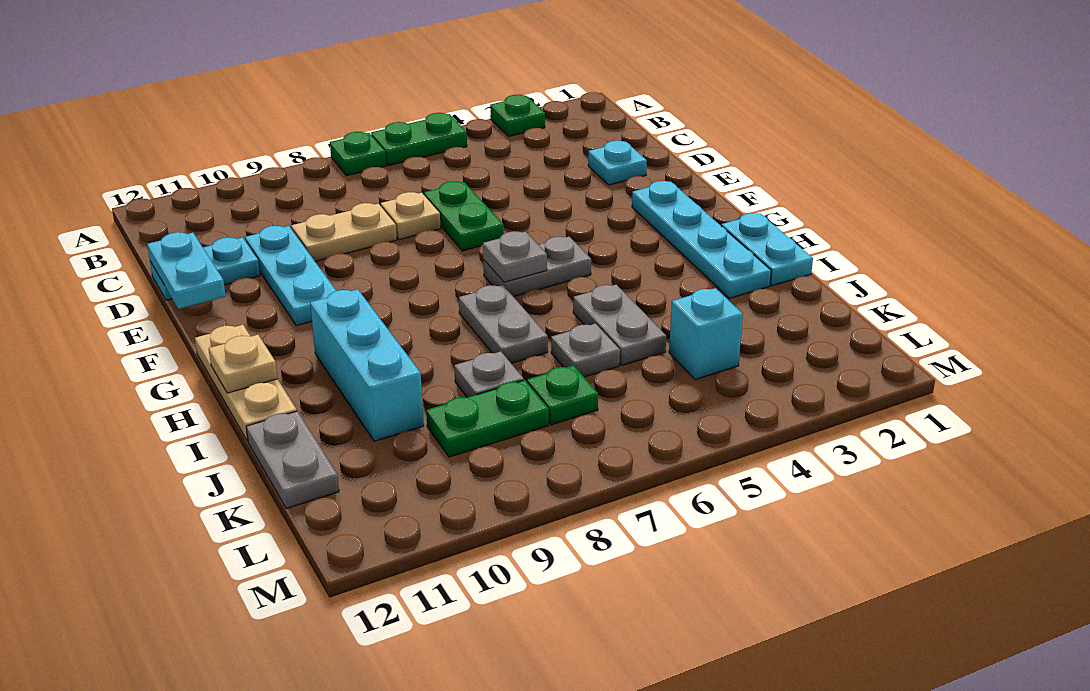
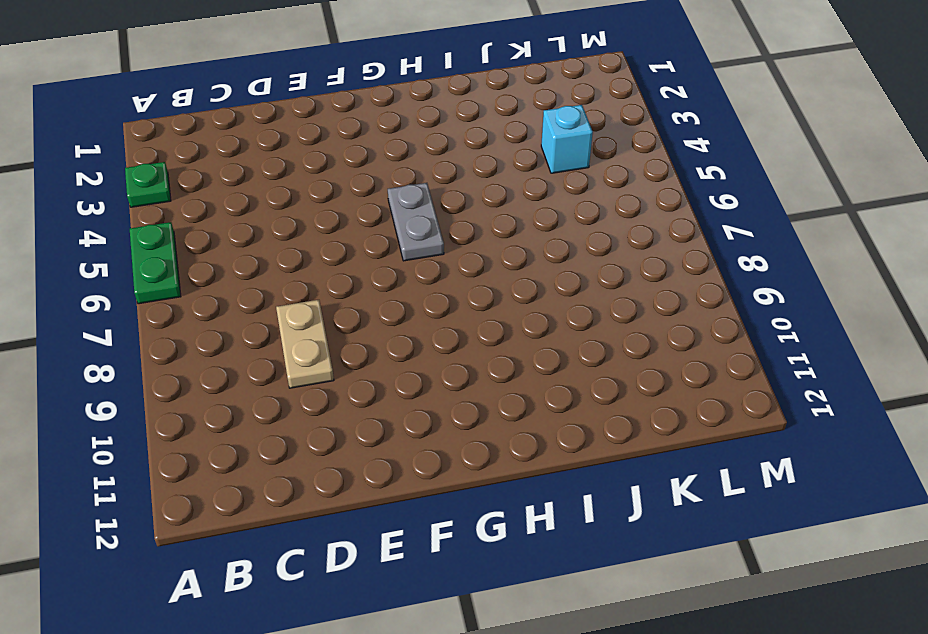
none -> green 1x1 plate [330,132,386,176]
none -> cyan 1x1 plate [588,141,647,185]
none -> green 1x2 plate [424,181,504,251]

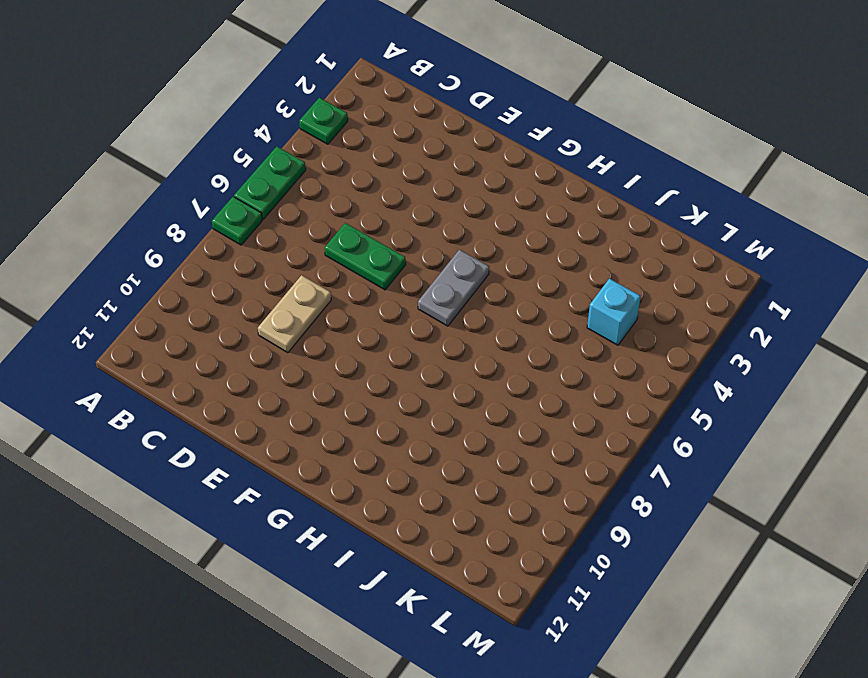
none -> cyan 1x1 plate [588,141,647,185]
none -> tan 1x1 plate [381,192,441,240]
none -> cyan 1x3 plate [245,226,336,326]

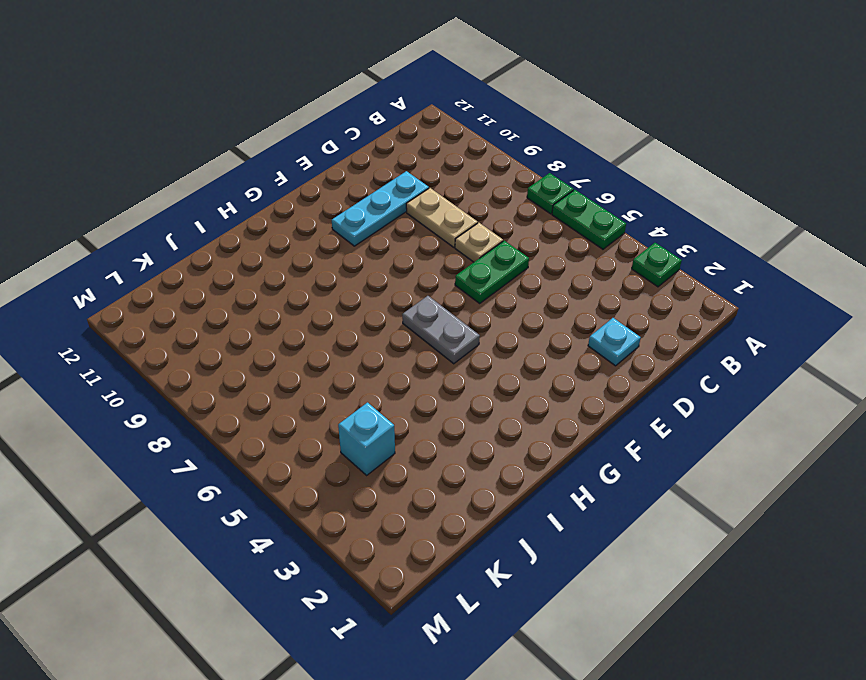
none -> cyan 1x2 plate [150,237,260,300]
none -> cyan 1x4 plate [632,181,771,298]
none -> tan 1x3 plate [195,325,297,441]

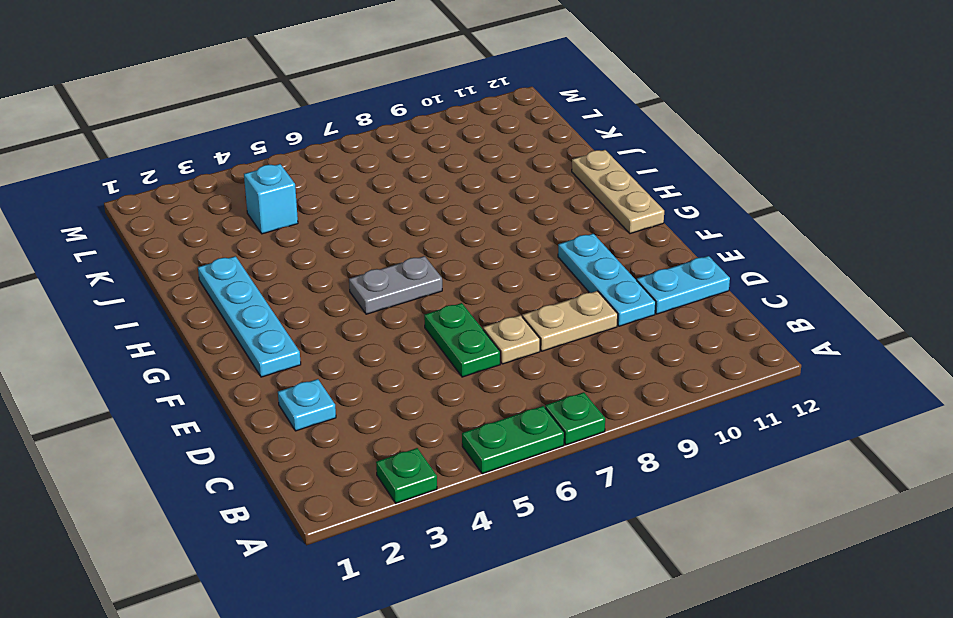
none -> cyan 1x2 plate [721,213,813,286]
none -> grey 1x2 plate [459,285,548,363]
none -> cyan 1x3 brick [310,289,424,441]

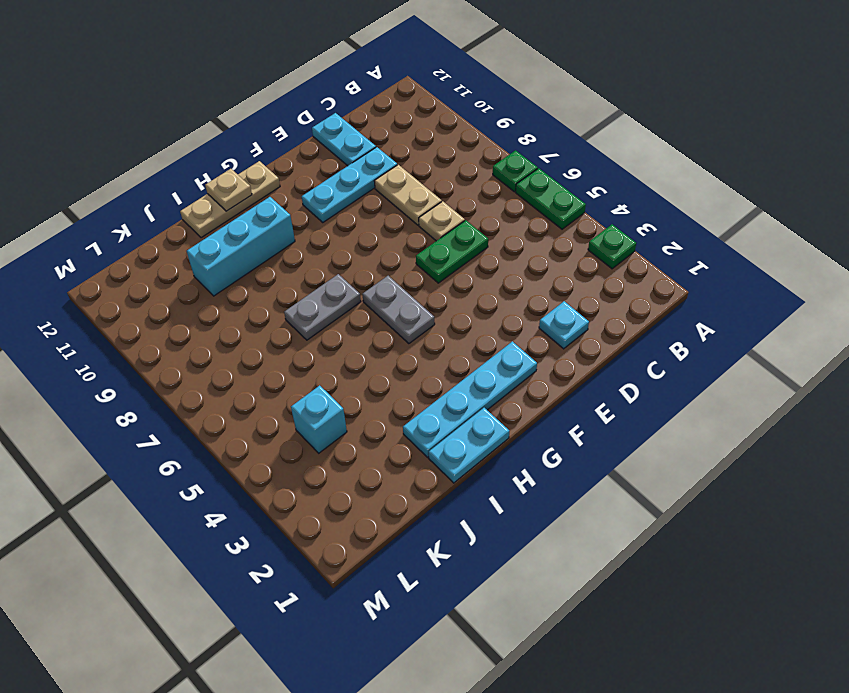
none -> grey 1x2 plate [573,285,666,365]
none -> grey 1x1 plate [551,324,620,377]
none -> grey 1x1 plate [454,351,524,397]

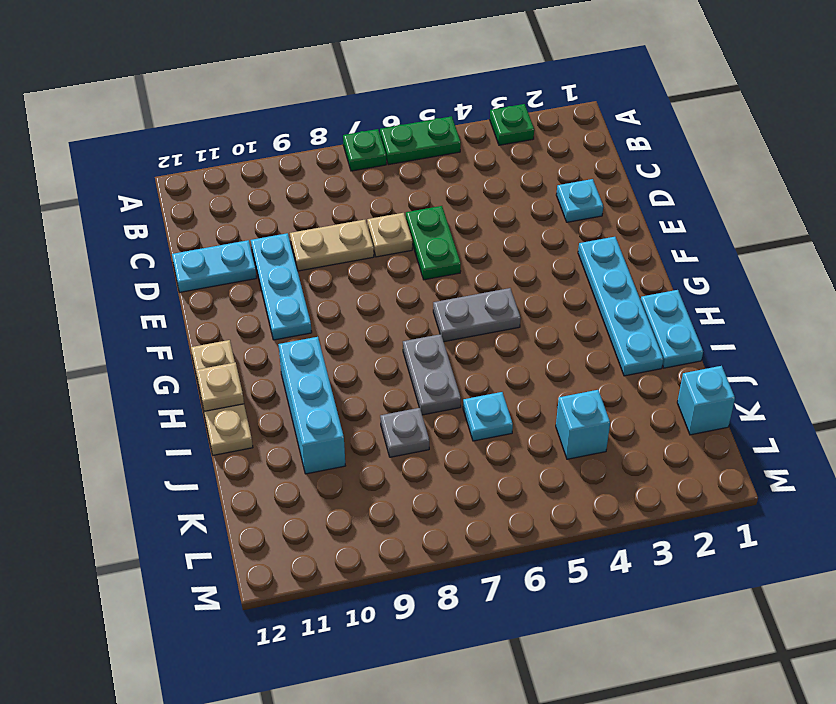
cyan 1x1 plate [463,392,513,441] -> grey 1x1 plate [551,324,620,377]
cyan 1x1 brick [677,366,735,435] -> none
none -> grey 1x2 plate [573,285,666,365]
none -> grey 1x2 plate [246,411,339,509]
none -> green 1x1 plate [527,365,598,425]

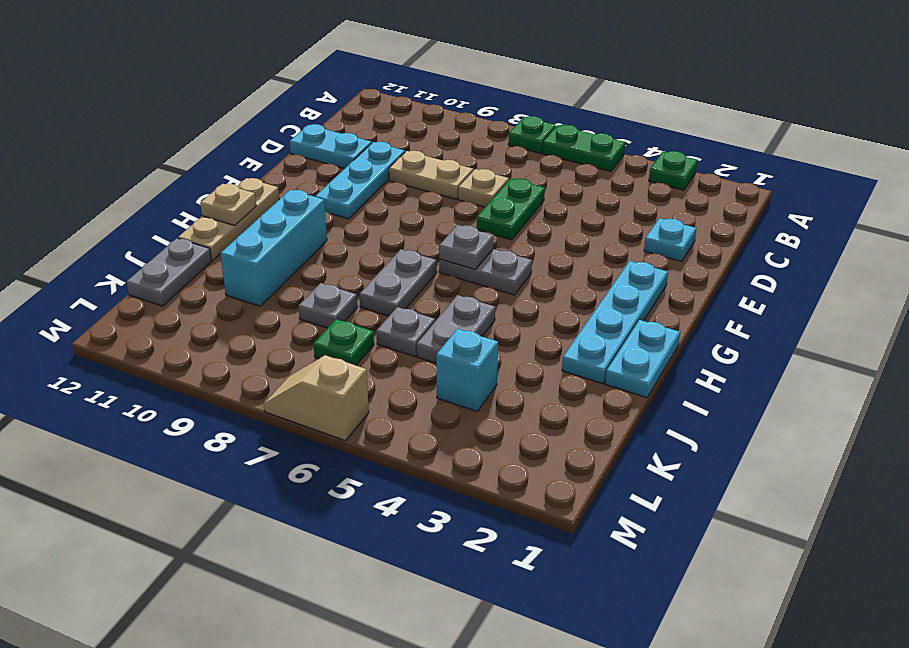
tan 1x2 slope [264,355,369,441] -> none
none -> green 1x2 plate [426,380,549,457]
none -> cyan 1x2 plate [147,232,226,309]

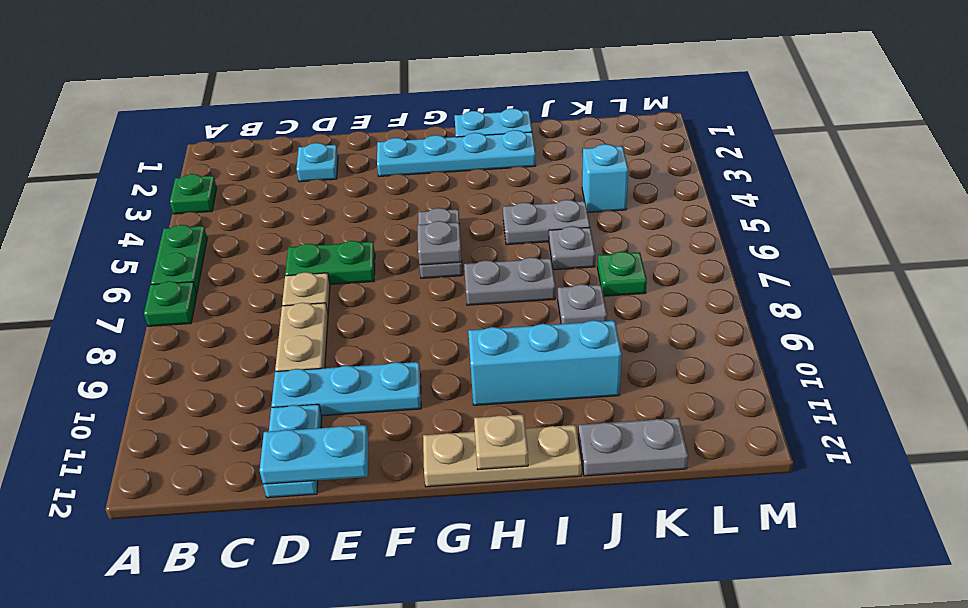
none -> green 1x2 plate [426,380,549,457]

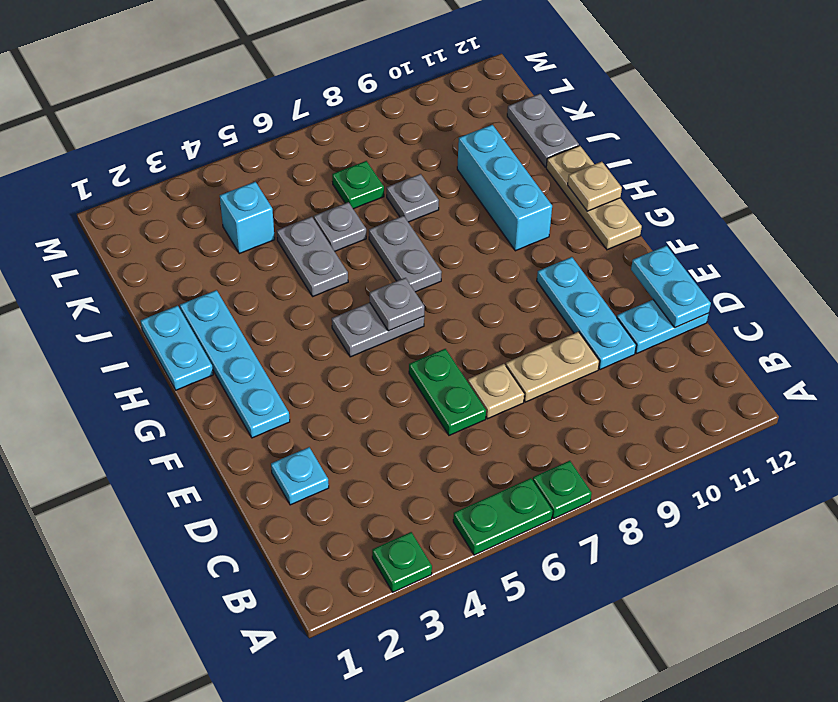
none -> green 1x2 plate [426,380,549,457]

